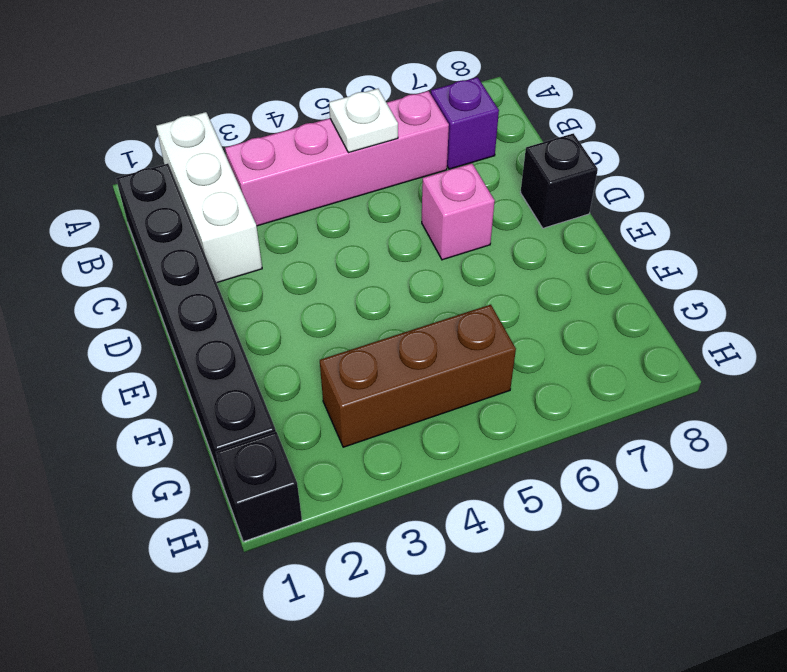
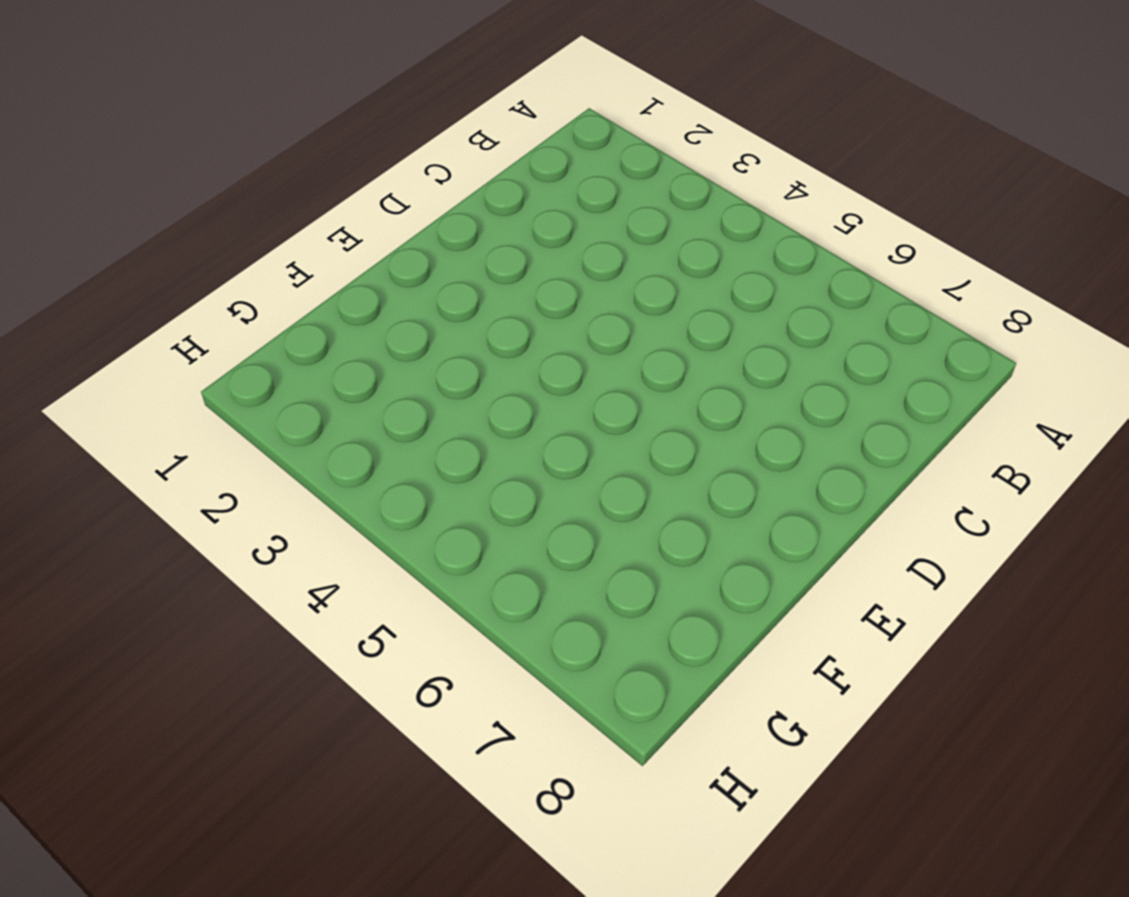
none -> white 1x3 brick [156,112,262,283]
none -> black 1x6 brick [116,164,276,487]

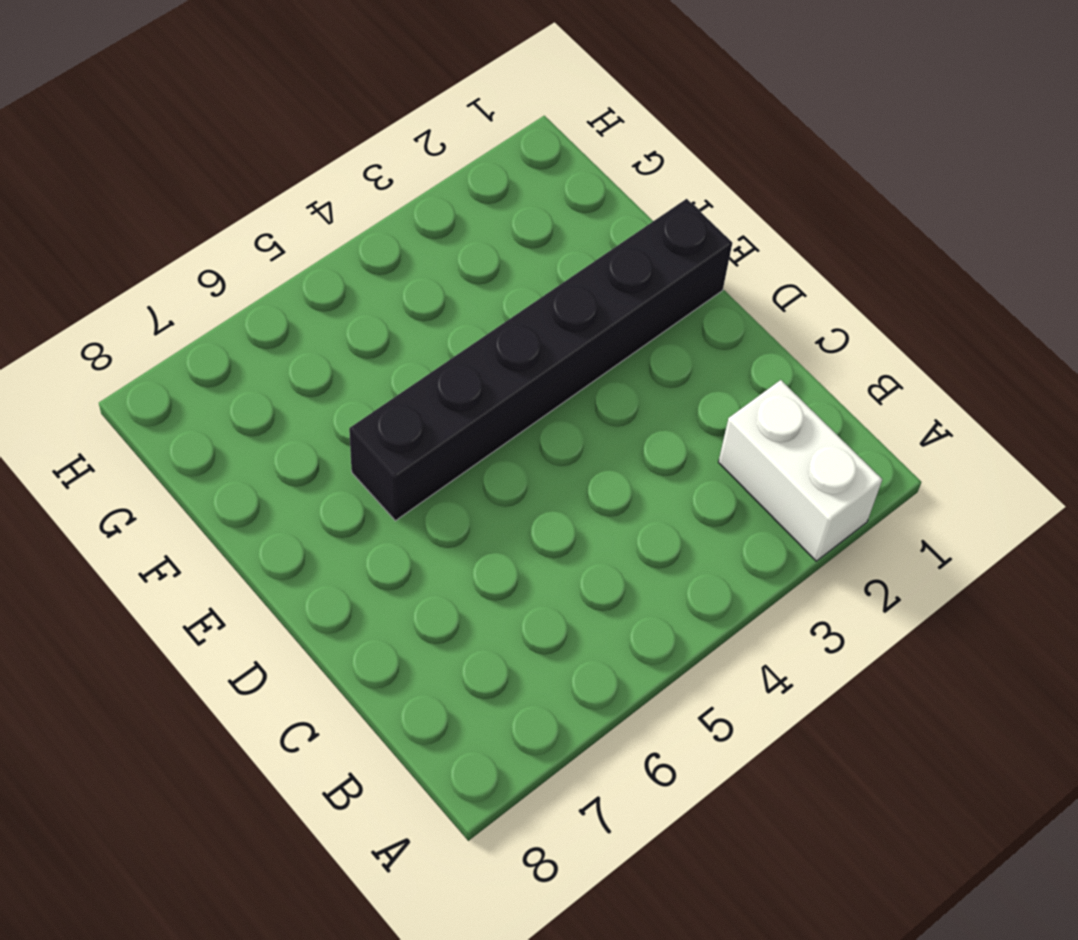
white 1x2 brick [718,380,882,561] -> white 1x3 brick [156,112,262,283]
black 1x6 brick [349,199,732,521] -> black 1x6 brick turned to [116,164,276,487]
none -> pink 1x4 brick [225,91,449,226]
none -> purple 1x1 brick [431,77,499,169]

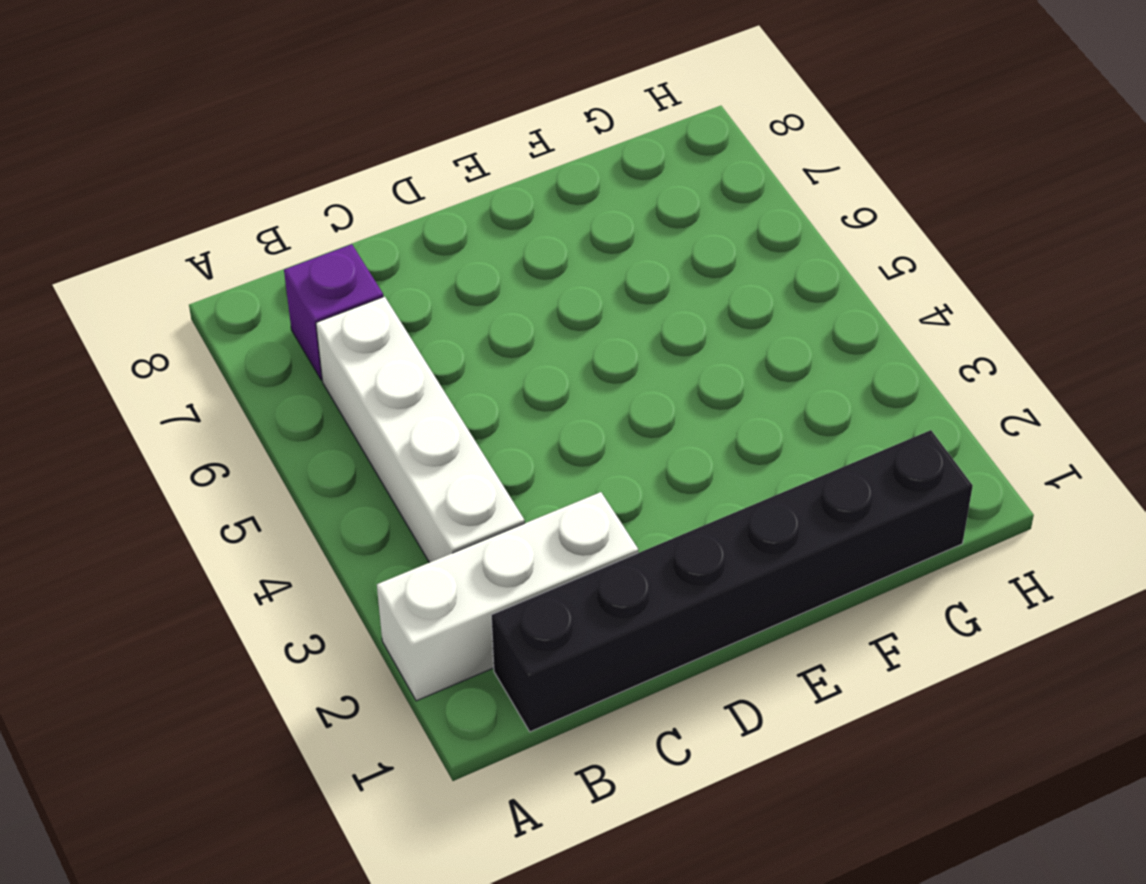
white 1x4 brick [316,297,525,563] -> pink 1x4 brick [225,91,449,226]
none -> pink 1x1 brick [422,163,495,260]
none -> black 1x1 brick [520,133,598,228]

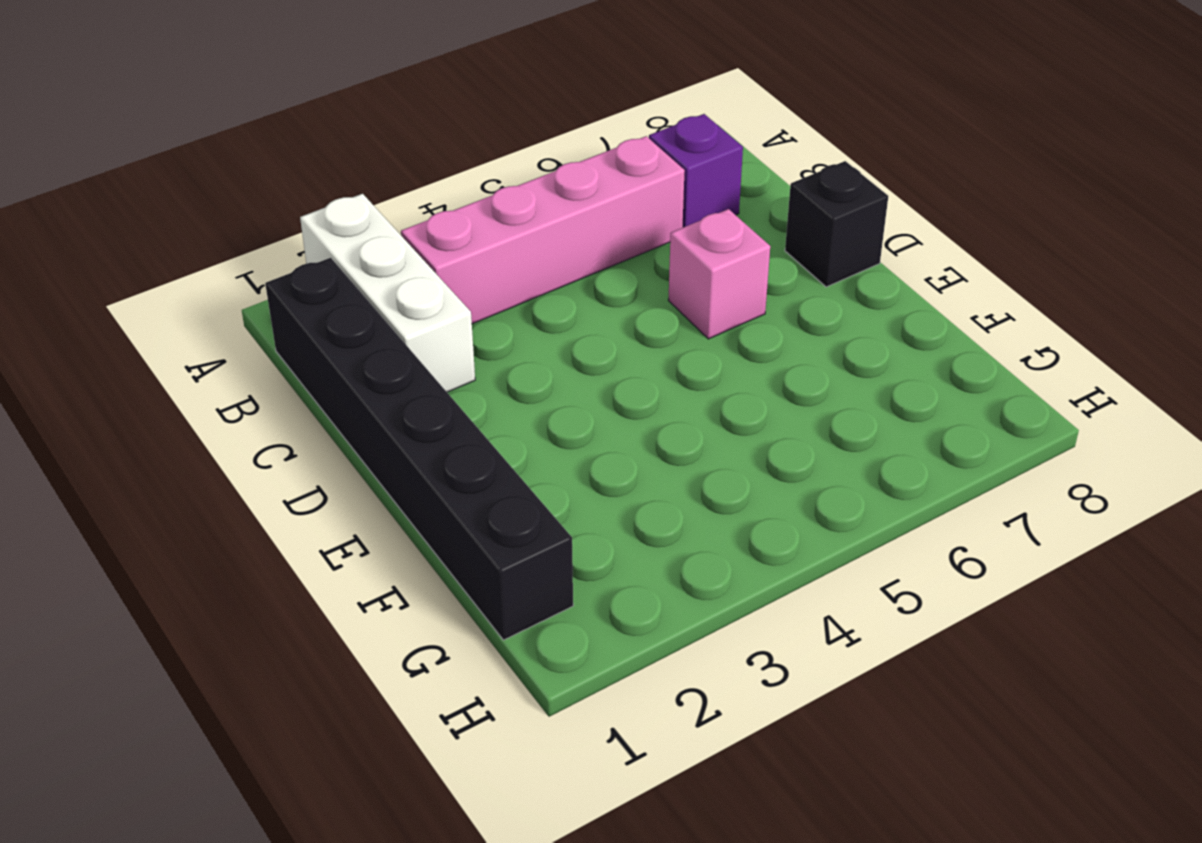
none -> brown 1x3 brick [320,305,516,447]
none -> black 1x1 brick [216,432,302,542]

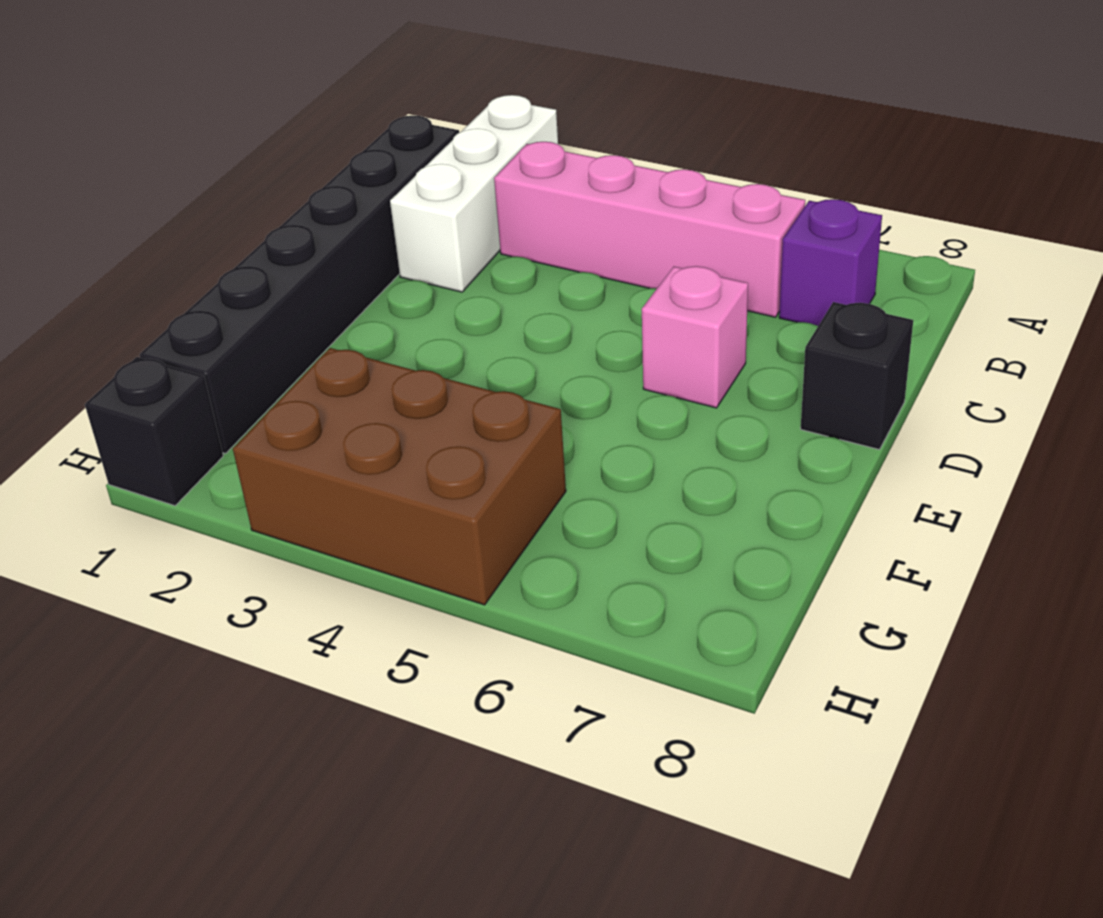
brown 2x3 brick [233,348,566,605] -> brown 1x3 brick [320,305,516,447]
none -> white 1x1 plate [329,89,398,153]

